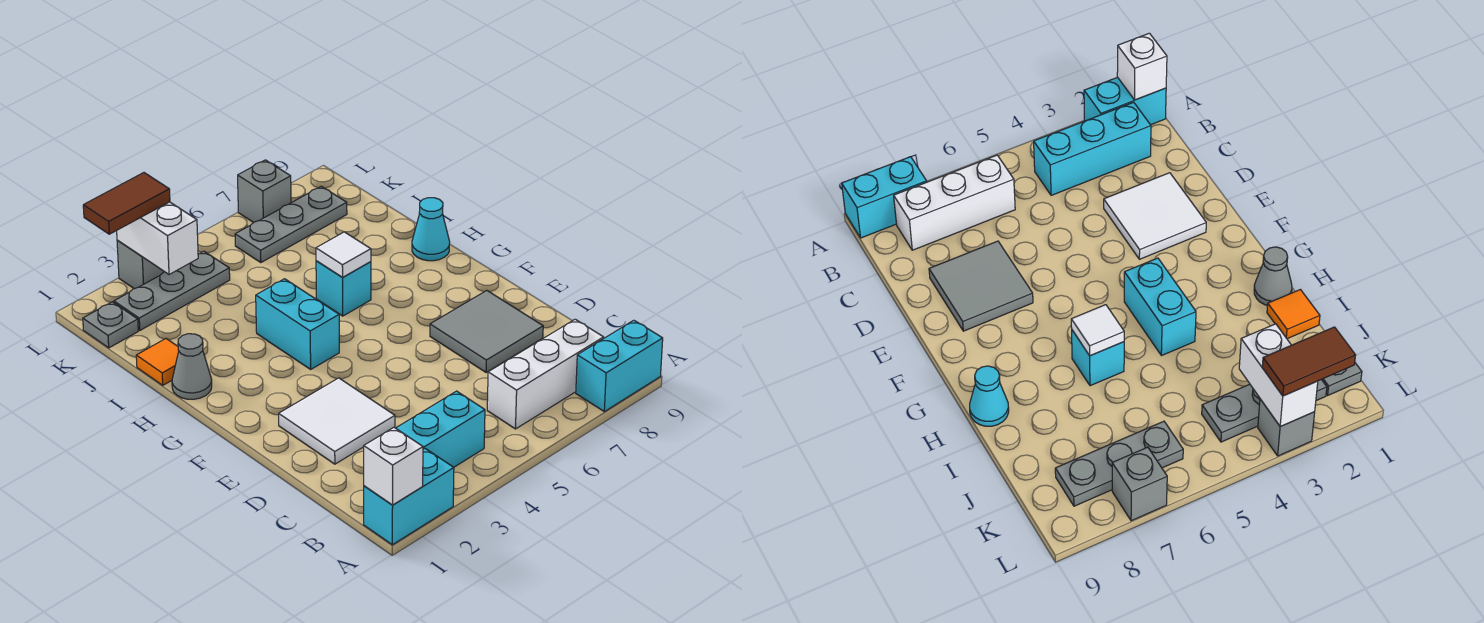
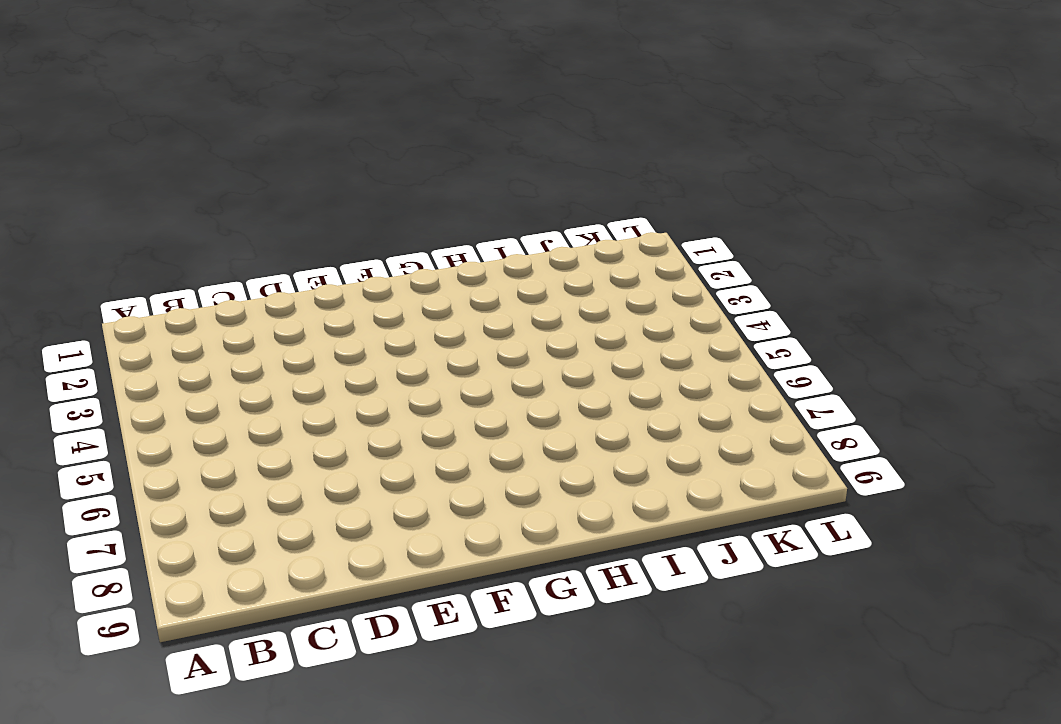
none -> cyan 1x2 brick [364,449,454,545]
none -> cyan 1x2 brick [576,320,663,412]
none -> cyan 1x3 brick [396,391,485,467]

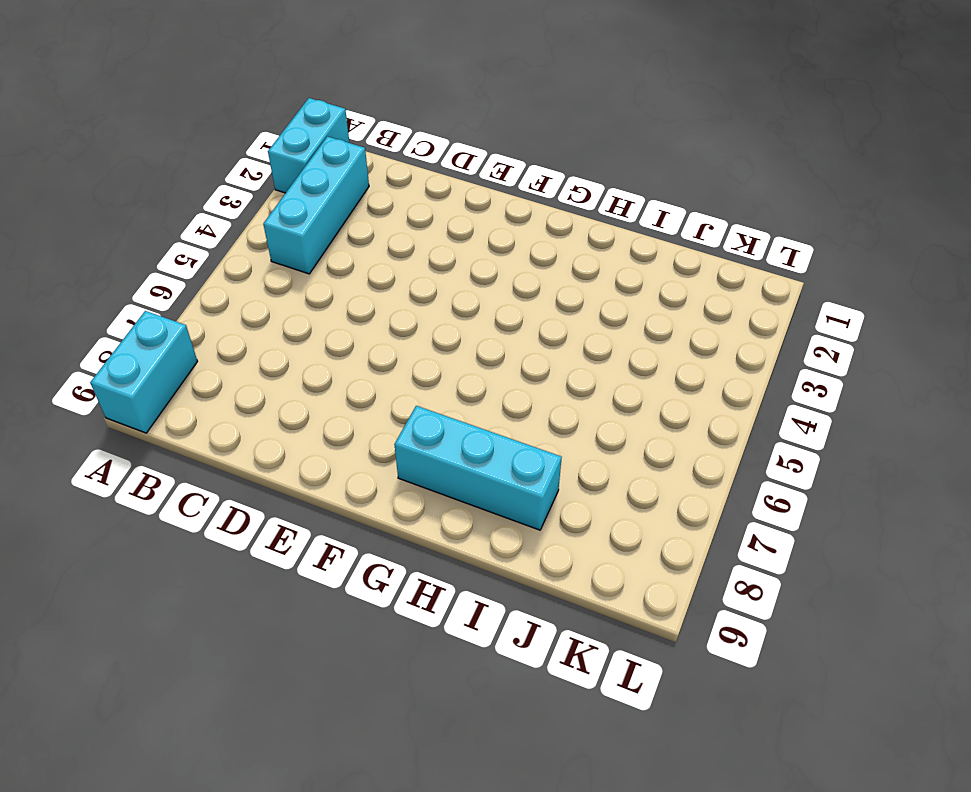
cyan 1x3 brick [394,406,562,530] -> none
none -> white 1x3 brick [487,319,604,429]
none -> white 2x2 tile [279,378,395,464]
none -> grey 2x2 tile [430,291,543,372]

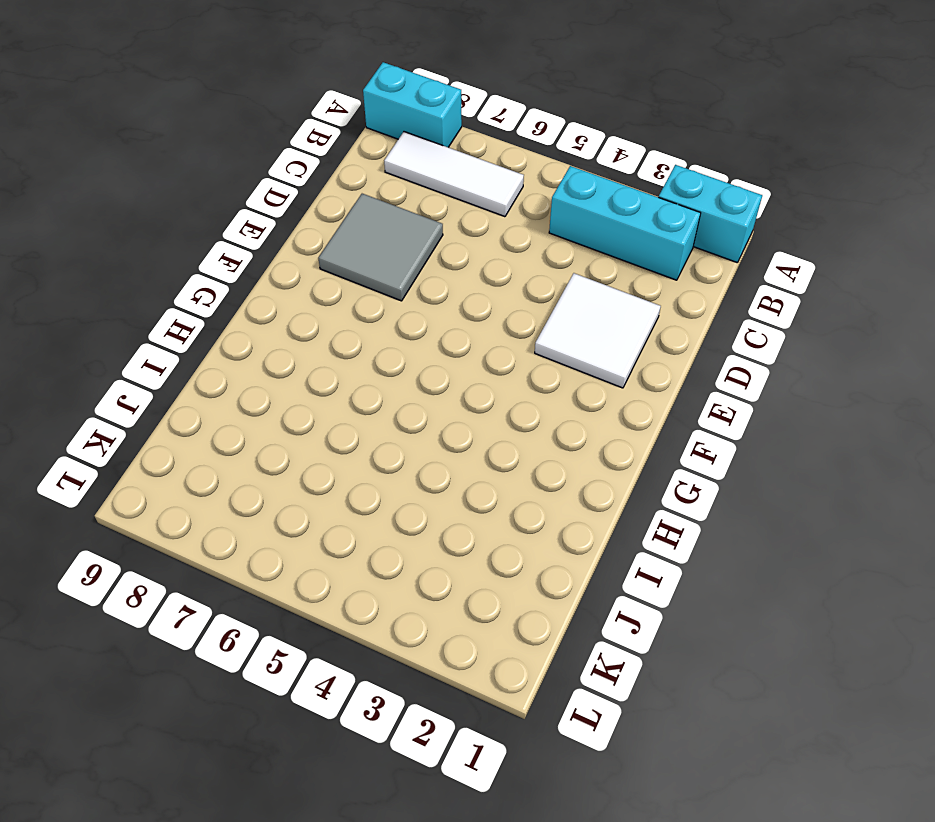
white 1x3 tile [384,132,524,217] -> white 1x3 brick [487,319,604,429]
none -> cyan 1x2 brick [256,279,339,369]
none -> grey 1x1 cone [172,334,212,399]
none -> cyan 1x1 brick [316,261,371,316]

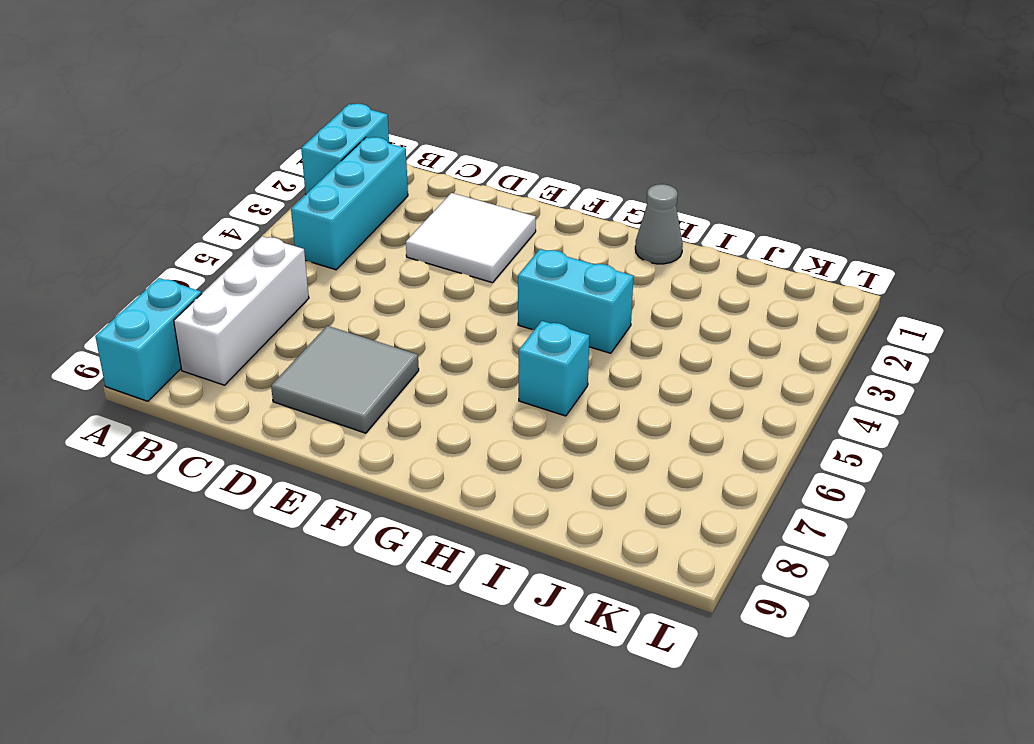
none -> cyan 1x1 cone [412,198,450,261]
none -> orange 1x1 tile [136,339,179,385]
none -> grey 1x1 plate [83,302,138,348]

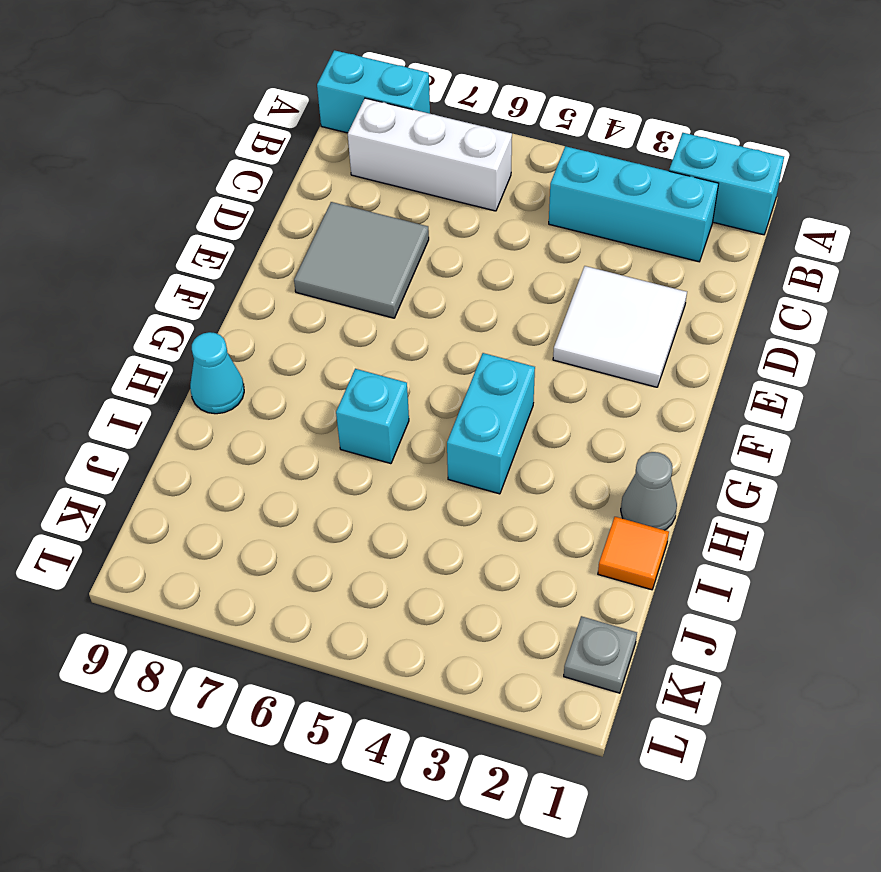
none -> grey 1x3 plate [114,251,230,330]
none -> grey 1x3 plate [235,186,347,263]
none -> grey 1x1 brick [117,240,164,289]

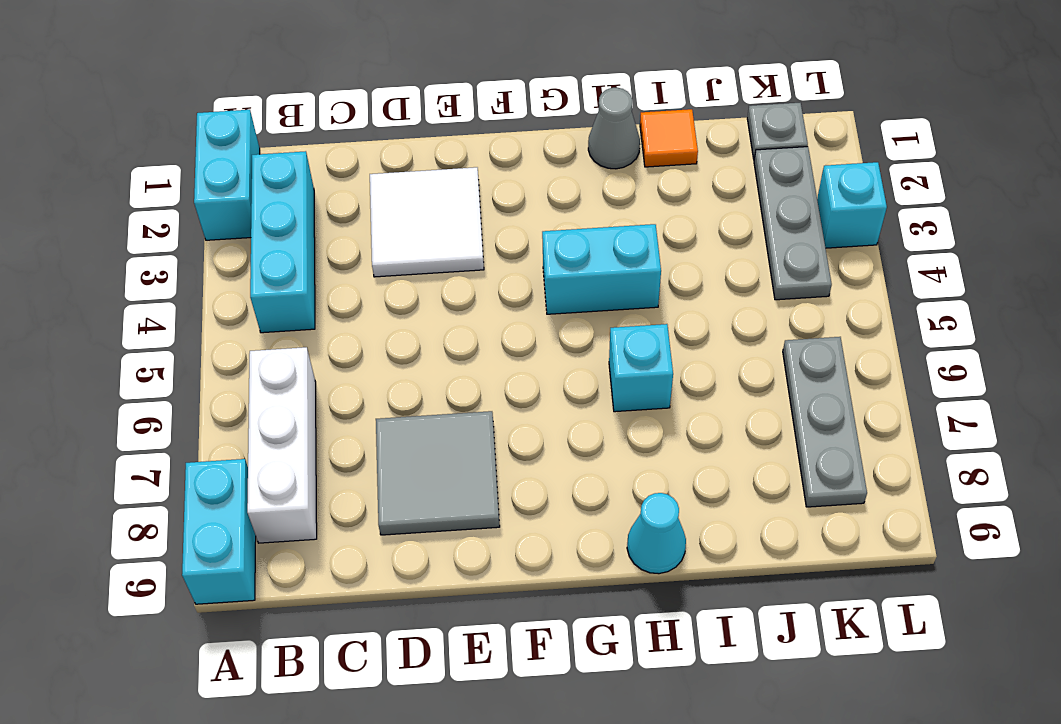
cyan 1x1 brick [817,162,887,248] -> grey 1x1 brick [117,240,164,289]
none -> grey 1x1 brick [238,160,291,223]
none -> white 1x1 brick [364,428,423,505]
none -> white 1x1 tile [316,232,371,278]

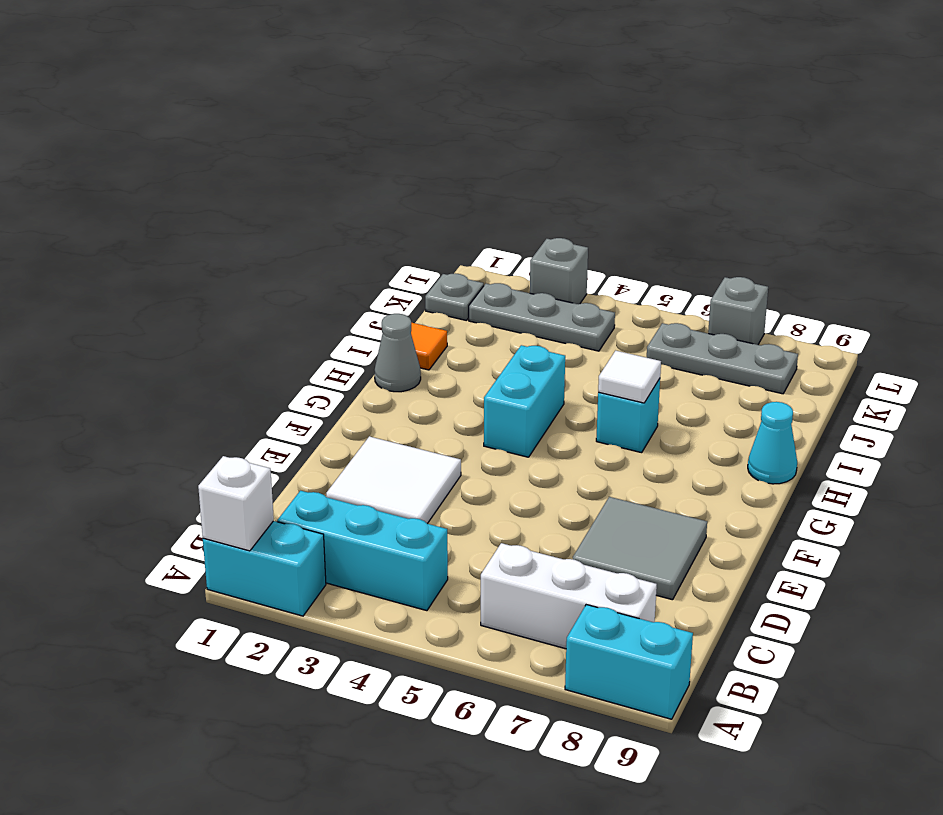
none -> white 1x2 brick [117,202,198,274]
none -> brown 1x2 tile [83,173,170,234]

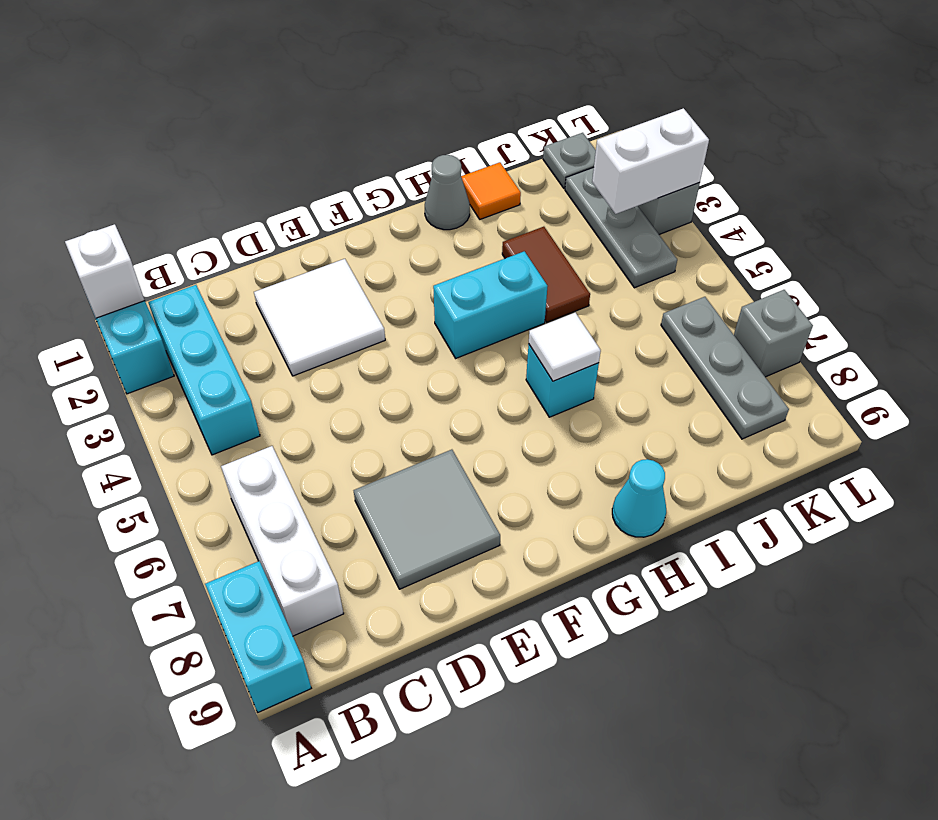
brown 1x2 tile [502,227,590,322] -> brown 1x2 tile moved to [83,173,170,234]

